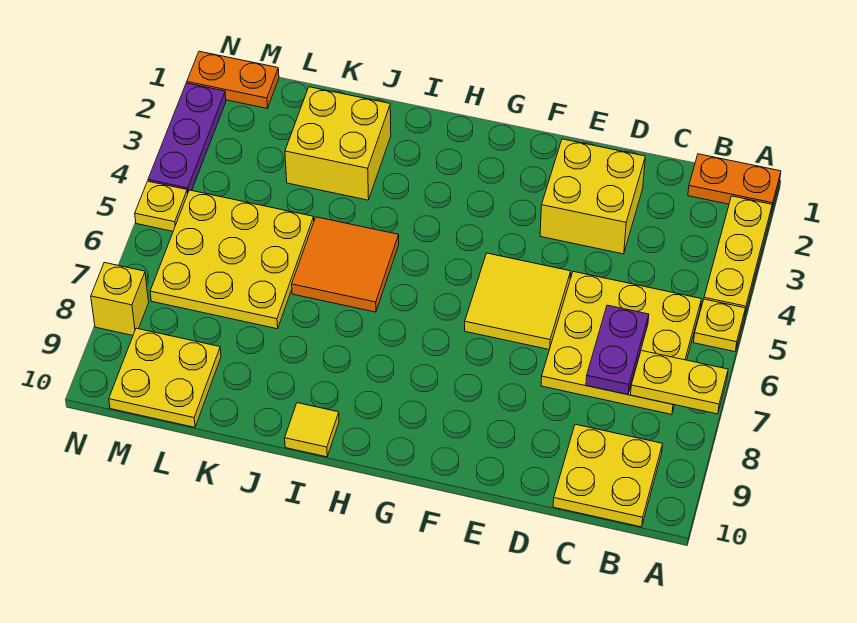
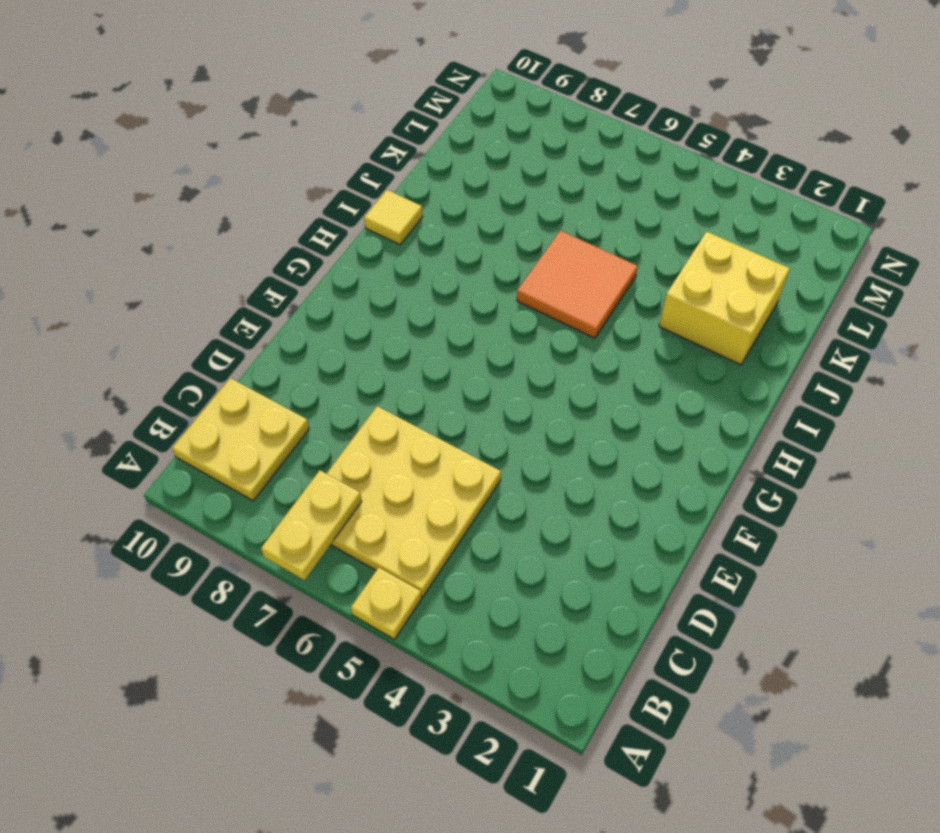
none -> orange 1x2 plate [688,154,781,212]
none -> yellow 1x3 plate [704,196,772,313]
none -> yellow 2x2 brick [540,139,645,254]

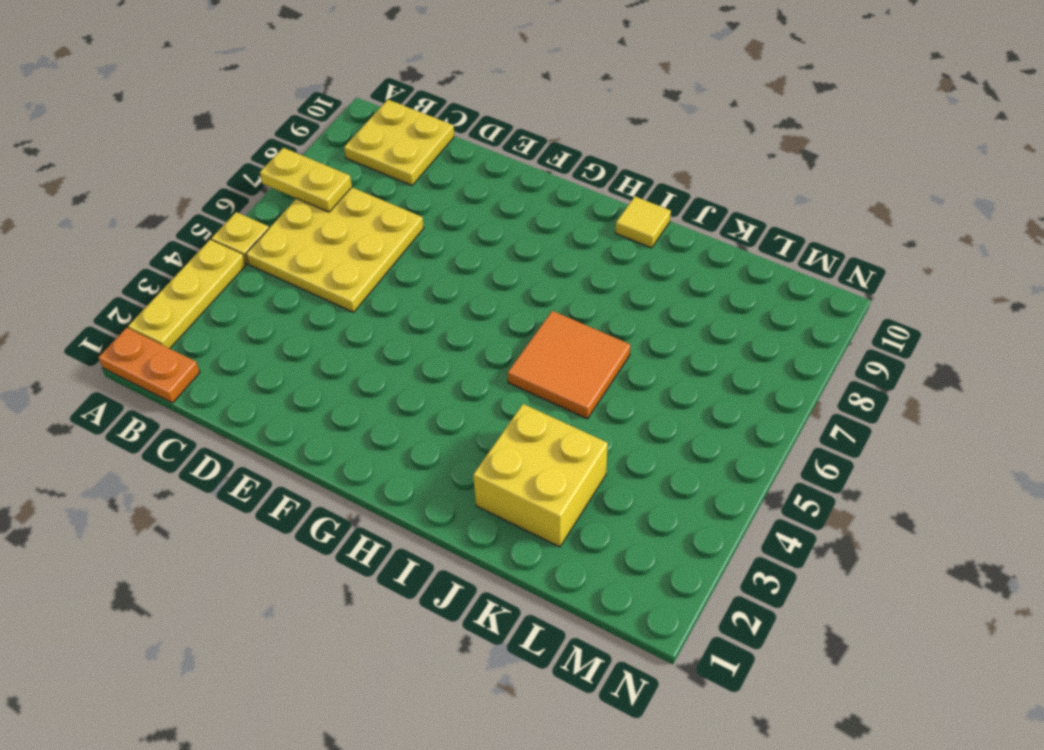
none -> yellow 2x2 brick [540,139,645,254]
none -> yellow 2x2 tile [465,253,571,350]
none -> yellow 3x3 plate [150,190,314,329]

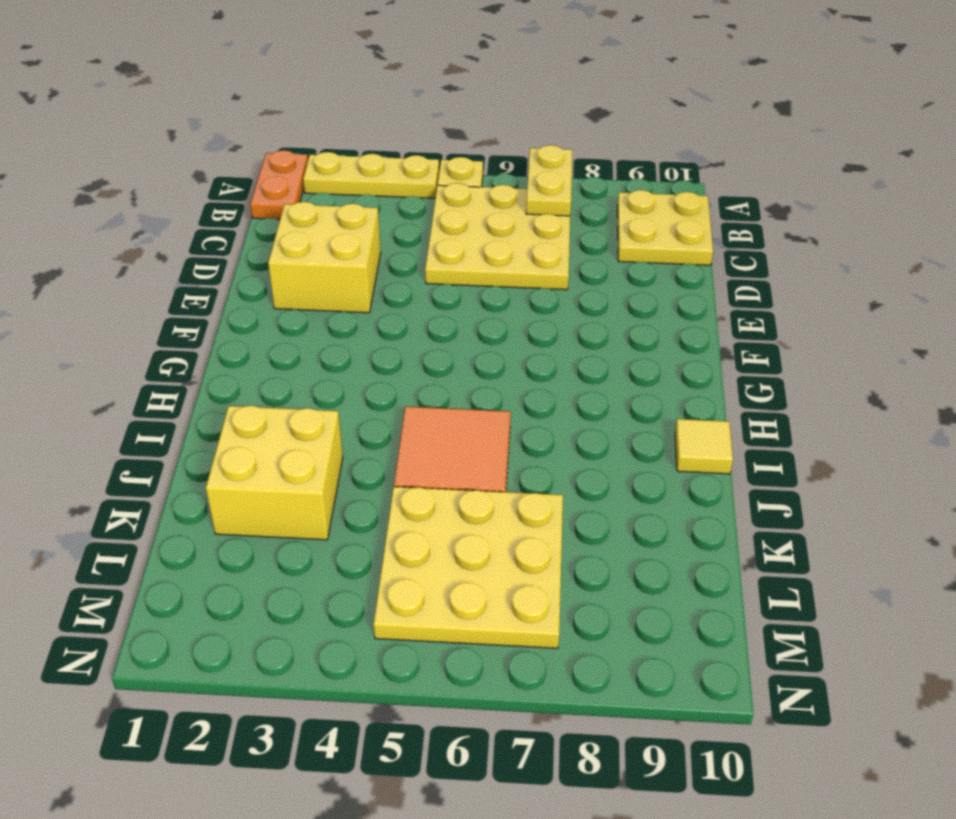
none -> yellow 2x2 tile [465,253,571,350]
none -> yellow 2x2 plate [109,328,221,427]
none -> orange 1x2 plate [187,51,279,108]

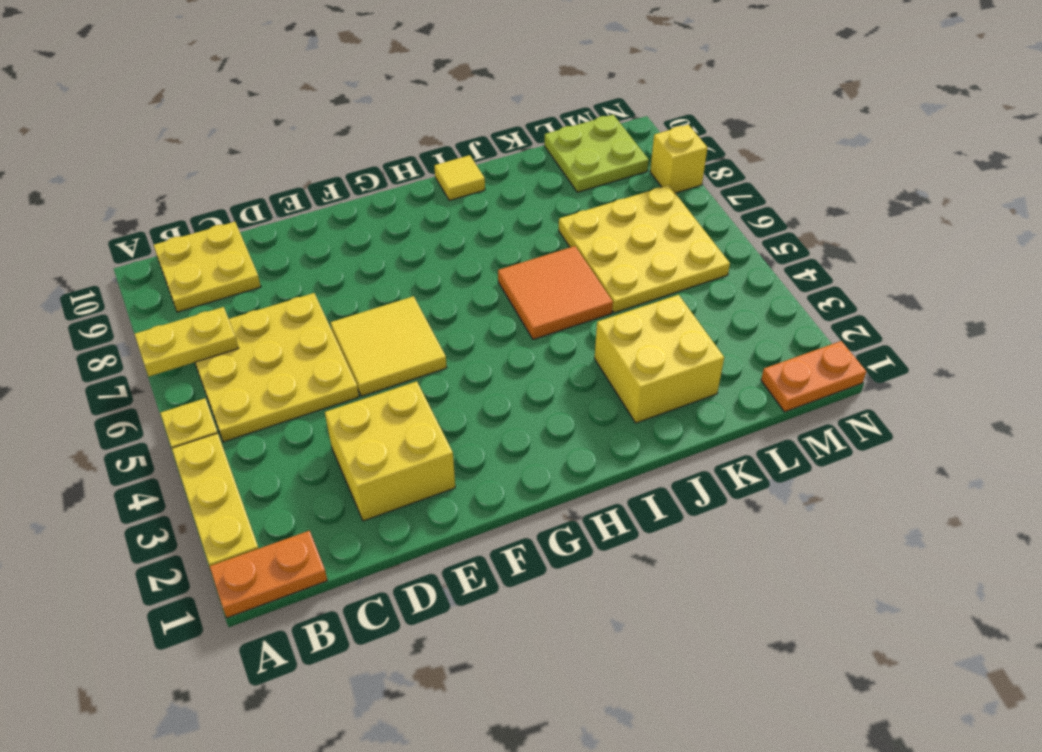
lime 2x2 plate [544,115,649,192] -> yellow 2x2 plate [109,328,221,427]
none -> purple 1x3 plate [148,83,226,193]
none -> yellow 1x1 plate [135,181,188,231]
none -> purple 1x2 plate [586,305,649,395]

